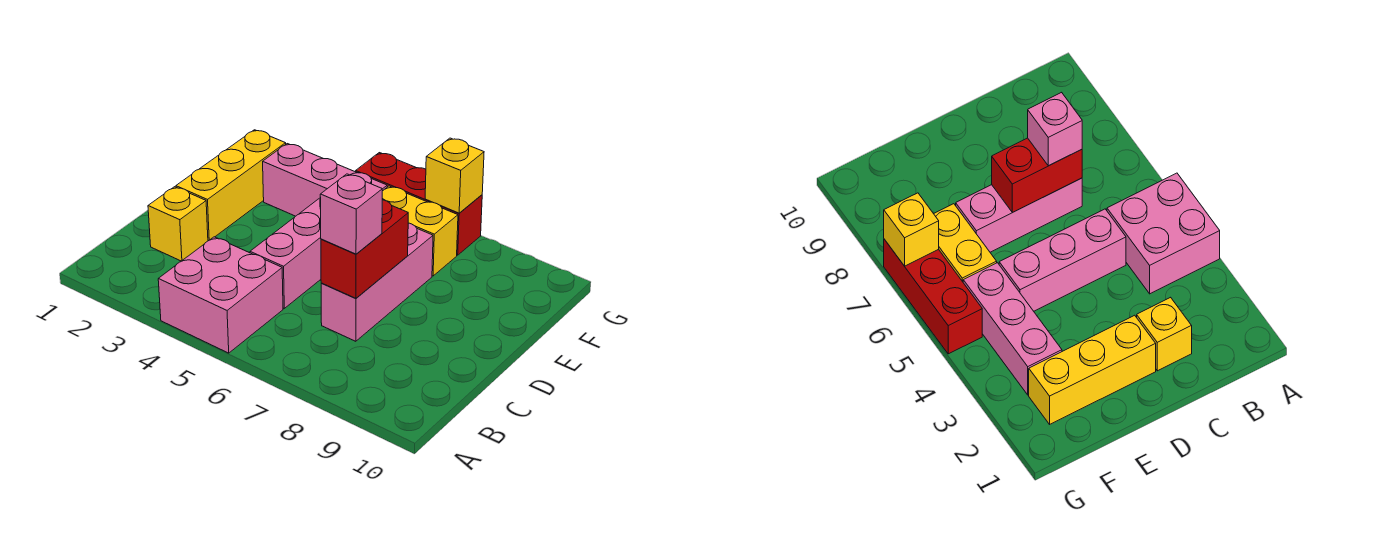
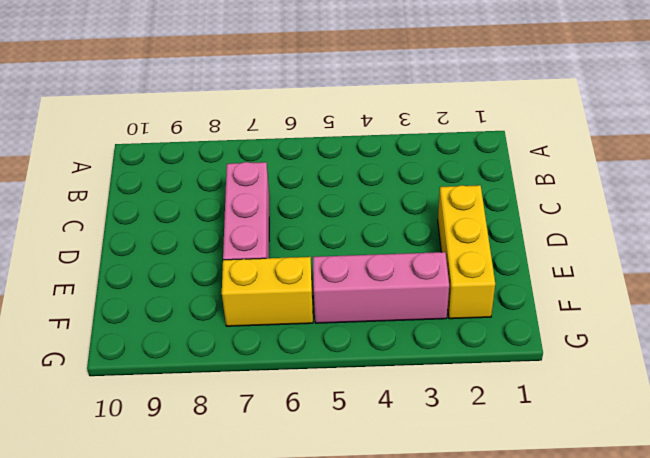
none -> pink 2x2 brick [158,237,283,353]
none -> yellow 1x1 brick [148,187,208,261]

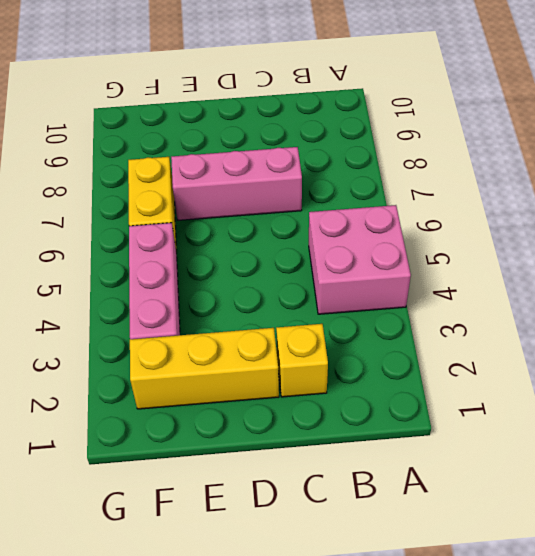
none -> pink 1x3 brick [250,197,321,308]
none -> red 1x3 brick [356,153,482,255]

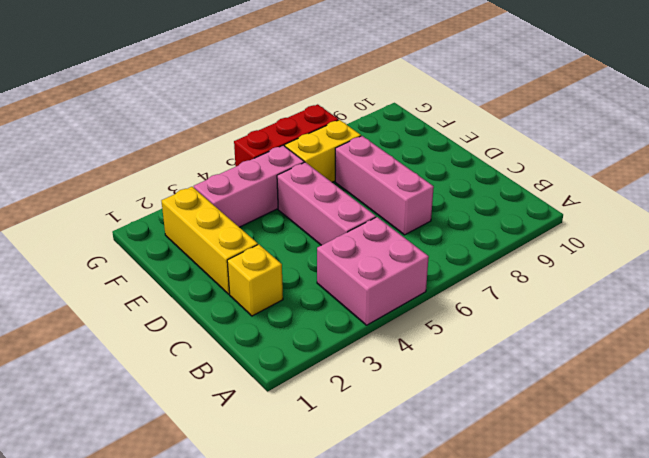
none -> red 1x2 brick [321,200,408,298]
none -> yellow 1x1 brick [425,138,484,213]

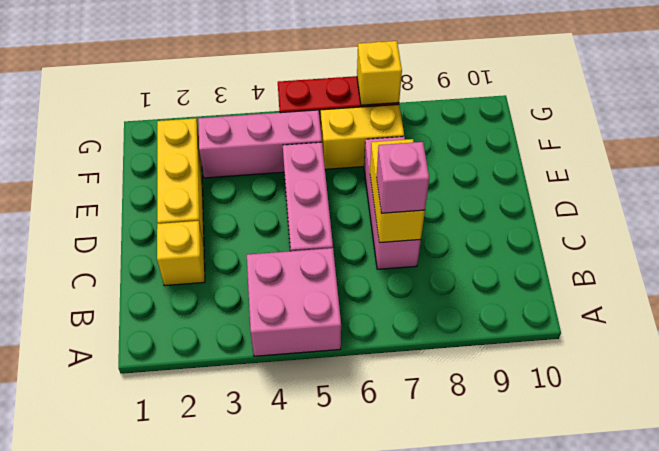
yellow 1x2 brick [370,139,425,243] -> red 1x2 brick [321,200,408,298]

